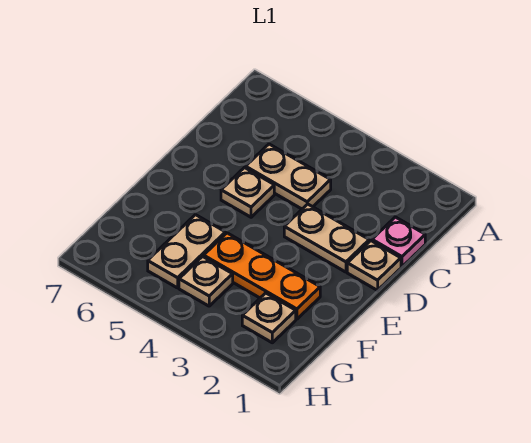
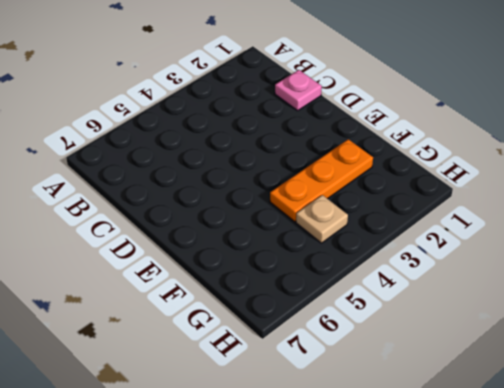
none -> tan 1x2 plate [246,144,331,209]
none -> tan 1x1 plate [347,241,401,290]

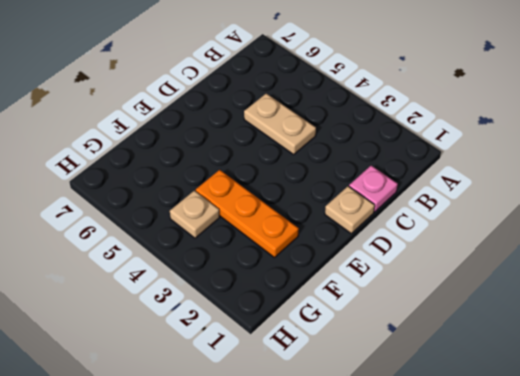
none -> tan 1x2 plate [284,204,369,272]
none -> tan 1x1 plate [221,168,274,217]

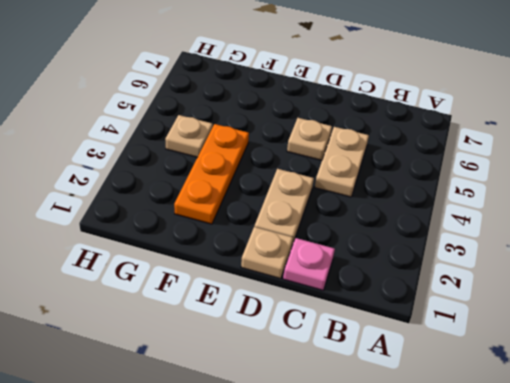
none -> tan 1x2 plate [148,215,225,288]
none -> tan 1x1 plate [242,293,296,343]

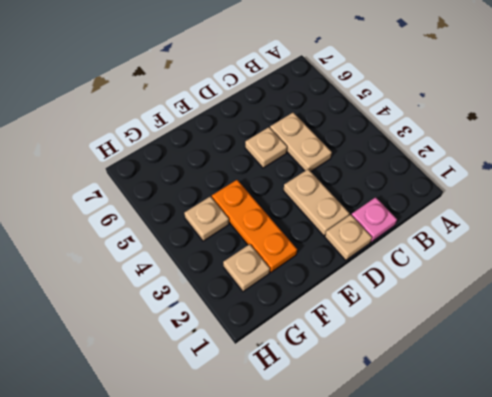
none -> tan 1x2 plate [148,215,225,288]

